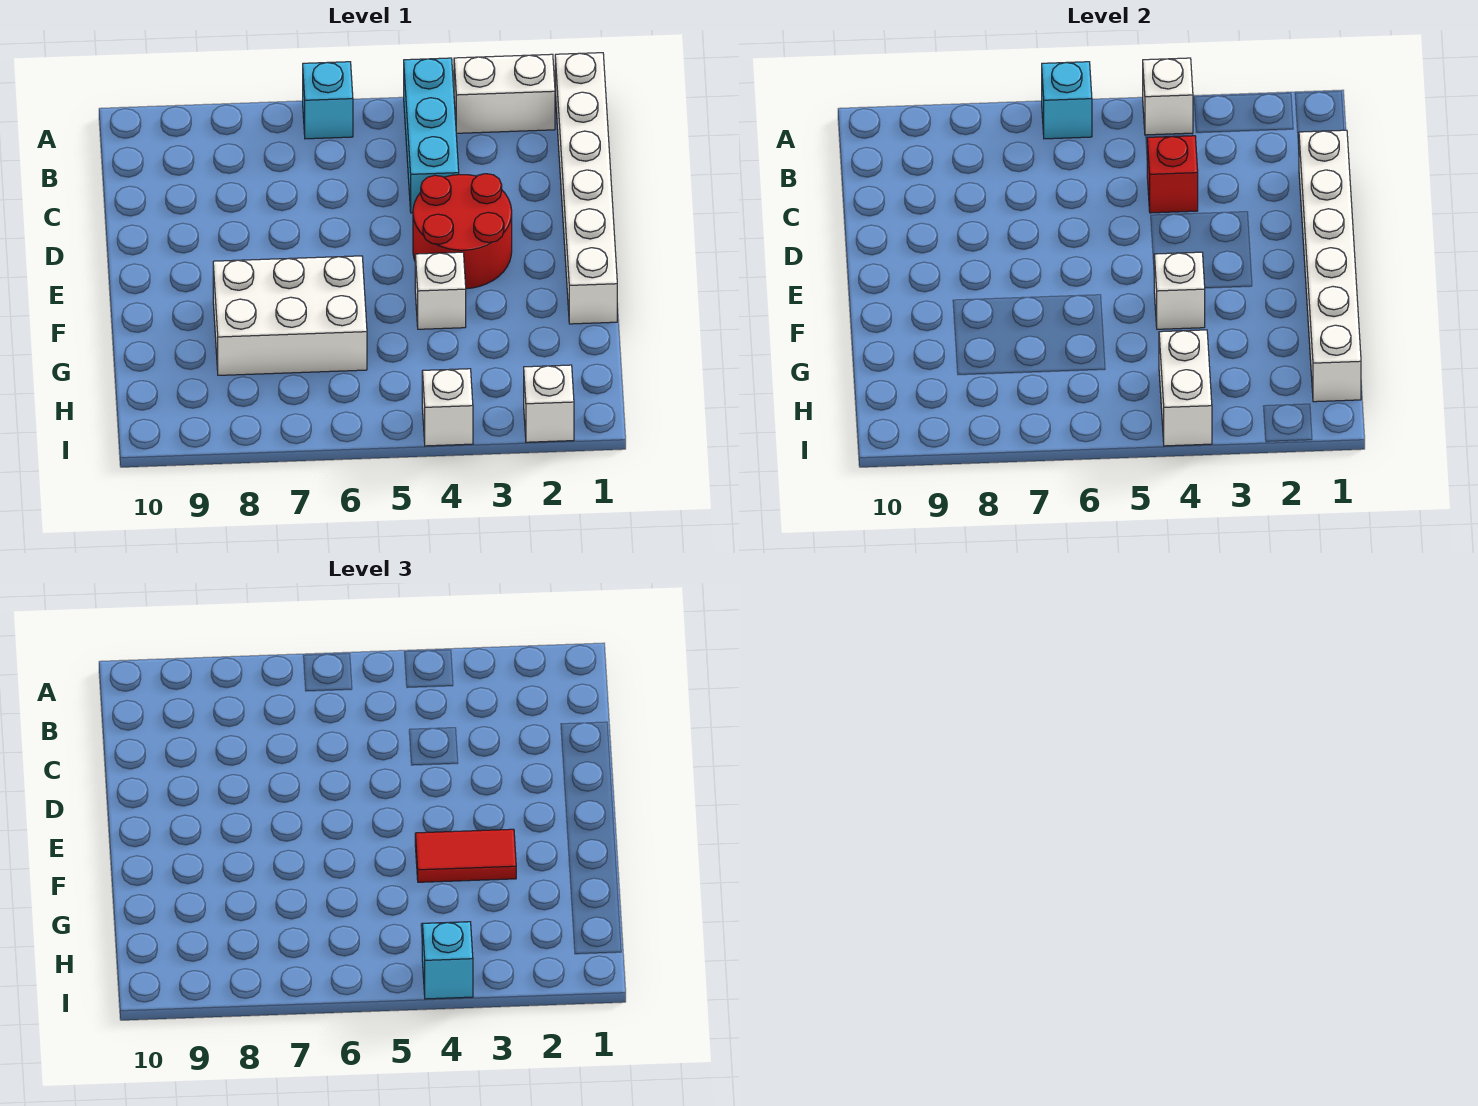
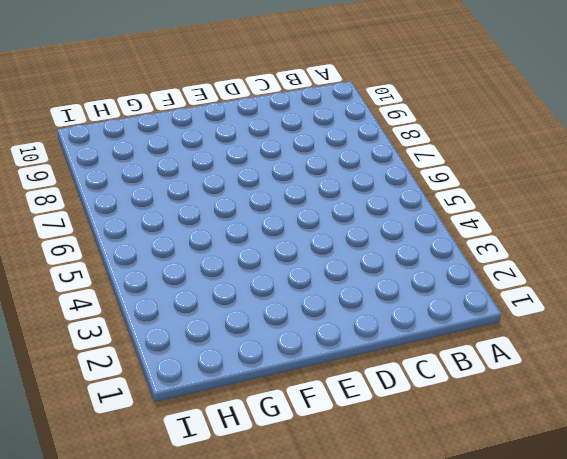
none -> white 1x6 brick [555,53,617,324]
none -> white 1x2 brick [454,54,555,133]
none -> cyan 1x3 brick [404,58,459,213]

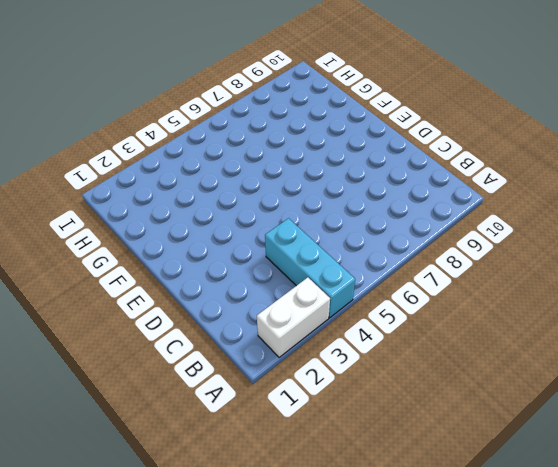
none -> white 1x6 brick [555,53,617,324]
none -> cyan 1x1 brick [303,62,353,139]
none -> red 2x2 round brick [413,174,512,289]

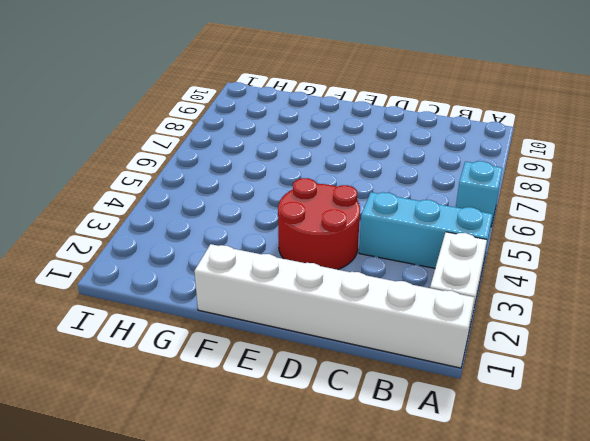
none -> white 1x1 brick [415,252,466,329]
none -> white 2x3 brick [213,256,367,375]
none -> white 1x1 brick [524,365,574,442]

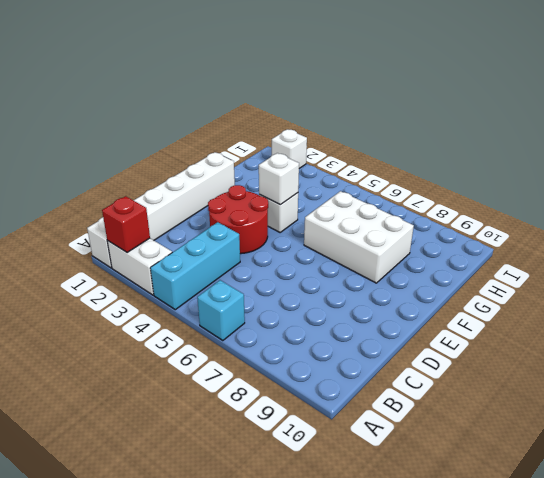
red 1x1 brick [102,196,150,252] -> red 1x1 brick moved to [1147,136,1198,213]
none -> white 1x1 brick [422,369,473,446]
none -> white 1x1 brick [1143,58,1193,135]
none -> cyan 1x1 brick [1042,62,1092,139]

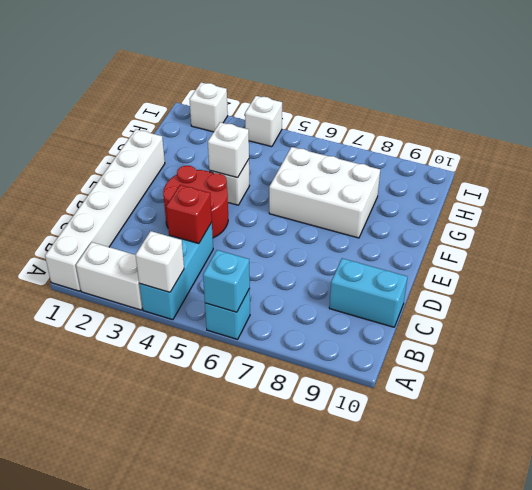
cyan 1x2 brick [329,258,407,327] -> none
none -> white 1x6 brick [1299,130,1361,402]
none -> white 1x2 brick [1159,330,1212,446]
none -> red 1x2 tile [415,829,516,882]

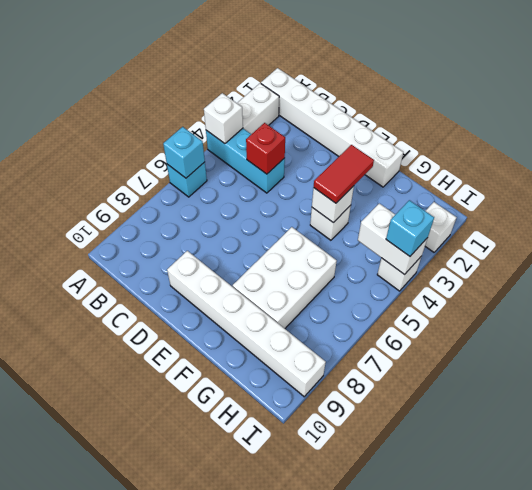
white 1x6 brick [167,251,326,397] -> white 1x6 brick moved to [1299,130,1361,402]
none -> red 2x2 round brick [413,174,512,289]

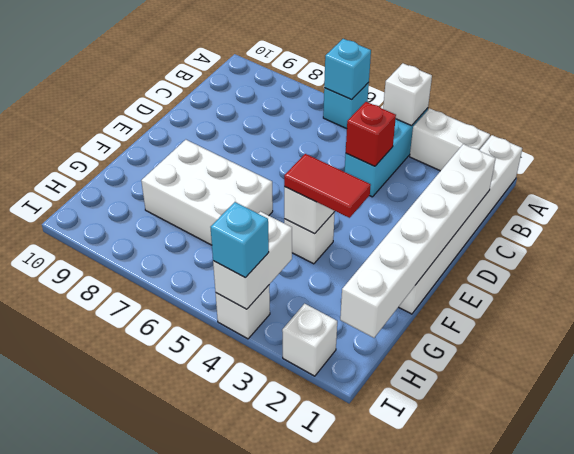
none -> red 2x2 round brick [413,174,512,289]

